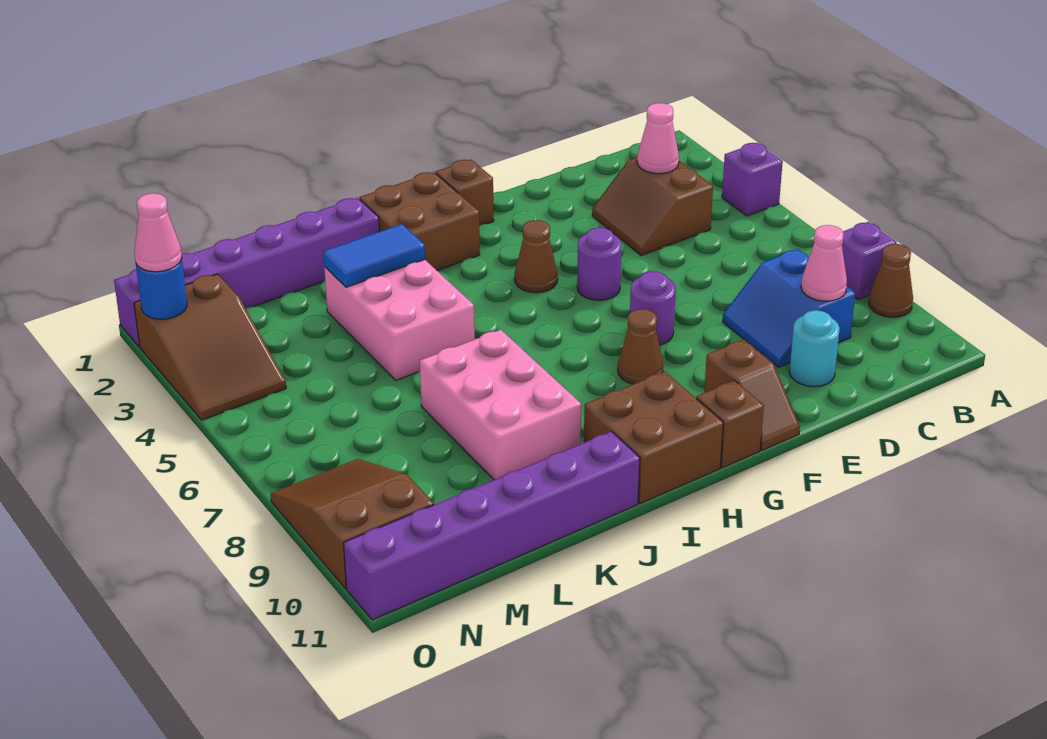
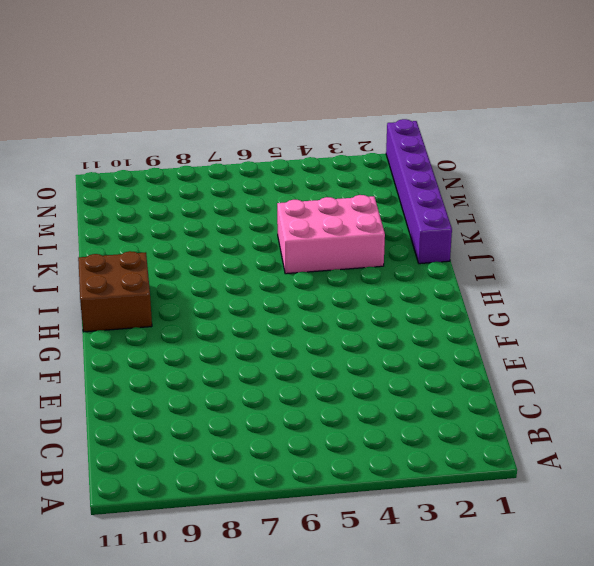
none -> purple 1x1 brick [722,143,783,216]
none -> purple 1x1 brick [842,222,897,300]
none -> brown 1x1 cone [869,244,913,317]

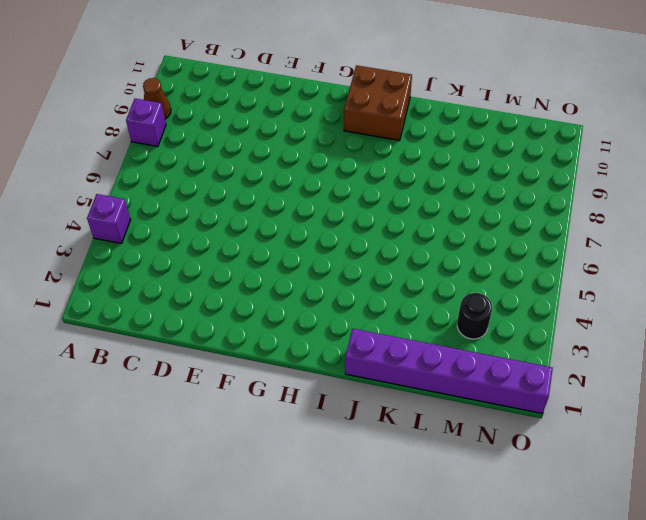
black 1x1 round brick [457,293,492,339] -> none
none -> brown 2x2 slope [592,157,713,256]
none -> blue 2x2 slope [723,249,855,367]
none -> cyan 1x1 round brick [789,310,840,387]

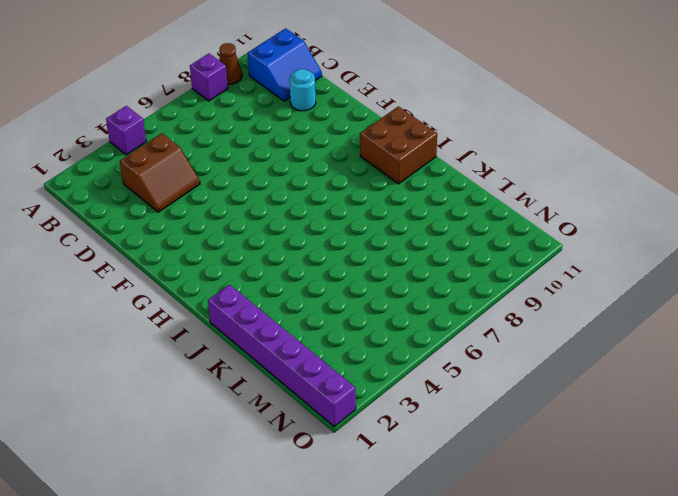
blue 2x2 slope [248,28,322,101] -> blue 2x2 slope moved to [723,249,855,367]
none -> purple 1x1 round brick [577,228,622,300]
none -> purple 1x1 round brick [630,271,676,345]
none -> brown 1x2 slope [704,340,800,451]

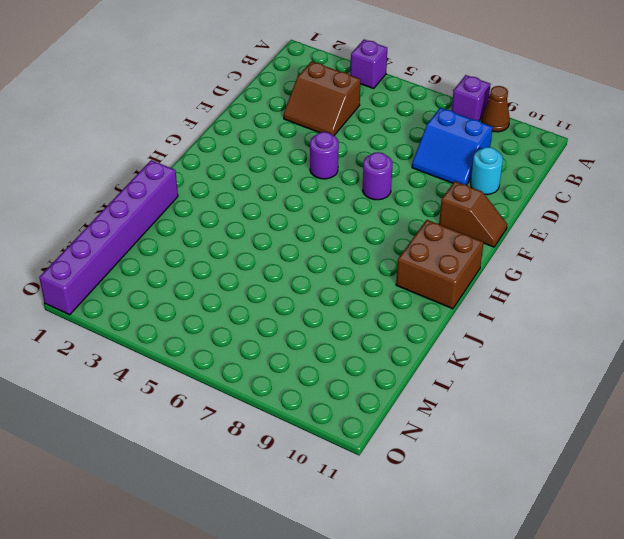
none -> brown 1x1 brick [436,160,494,226]
none -> brown 1x1 cone [515,220,558,293]
none -> brown 1x1 cone [618,309,663,384]

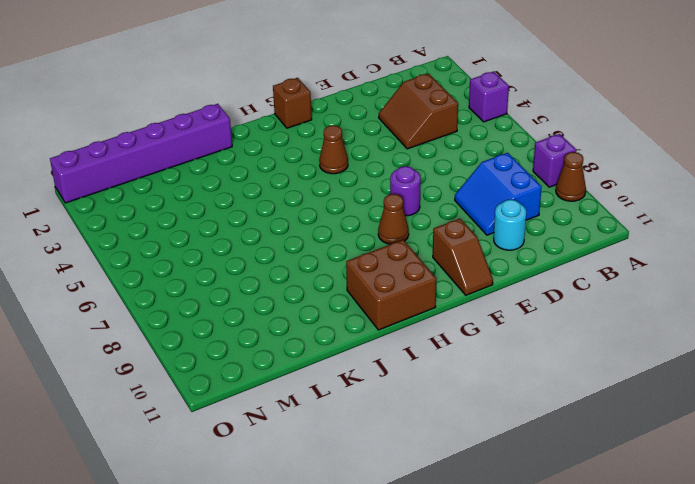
none -> purple 1x1 round brick [577,228,622,300]
none -> brown 1x1 brick [696,380,764,468]
none -> brown 2x2 brick [360,172,480,270]

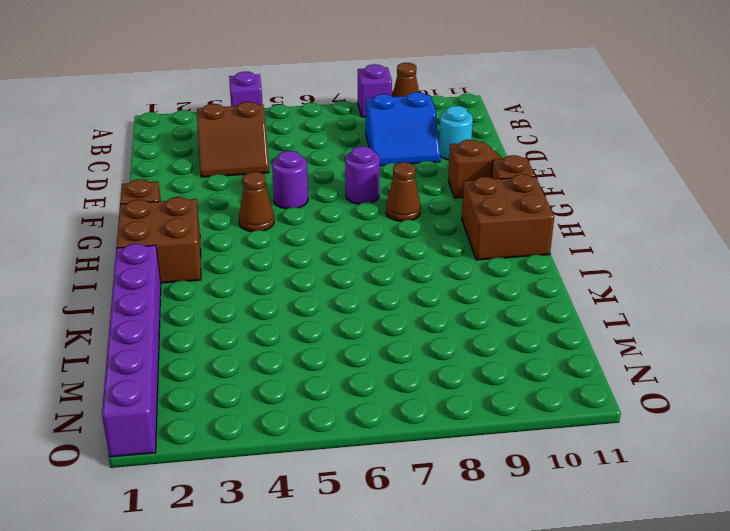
none -> pink 2x3 brick [324,260,475,380]
none -> pink 2x3 brick [420,330,581,480]
none -> purple 1x6 brick [344,431,640,620]

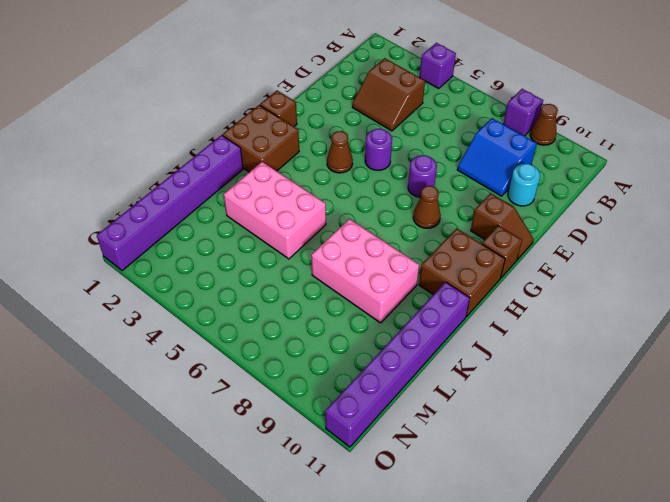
none -> brown 2x3 slope [134,274,286,420]
none -> brown 2x3 slope [271,459,434,589]
none -> pink 1x1 cone [637,103,679,174]

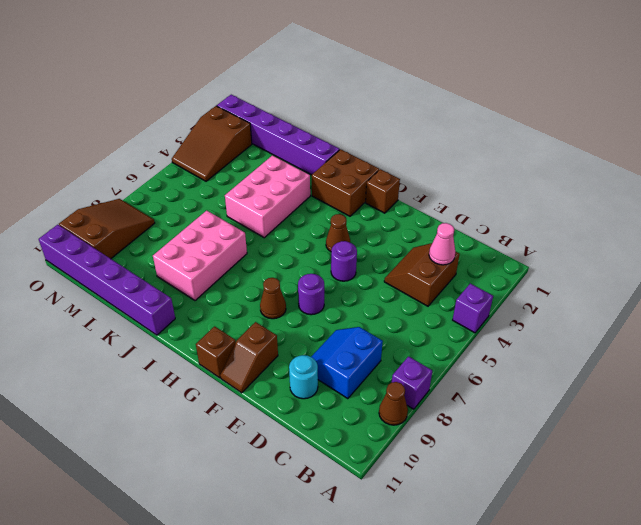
none -> brown 2x2 brick [584,372,723,504]
none -> pink 1x1 cone [801,225,847,301]
none -> blue 1x2 tile [323,224,425,287]

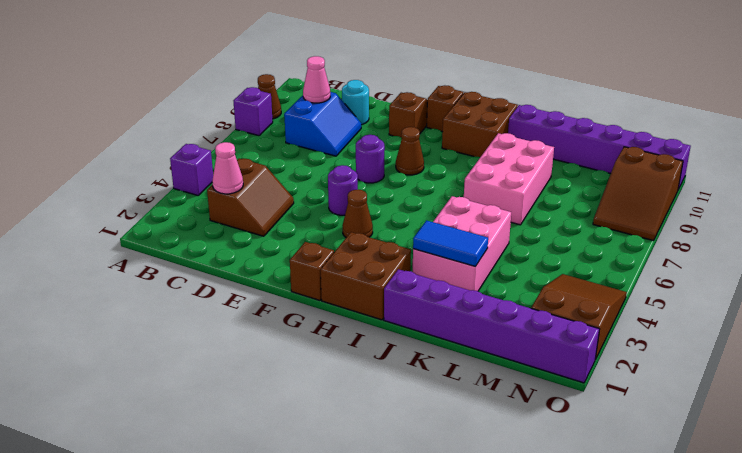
none -> blue 1x1 round brick [136,260,187,319]
none -> pink 1x1 cone [134,193,182,272]

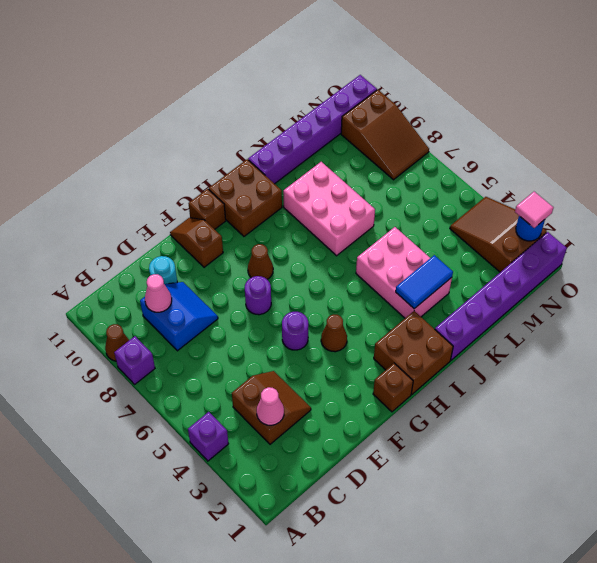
pink 1x1 tile [515,192,553,228] -> pink 1x1 cone [134,193,182,272]

